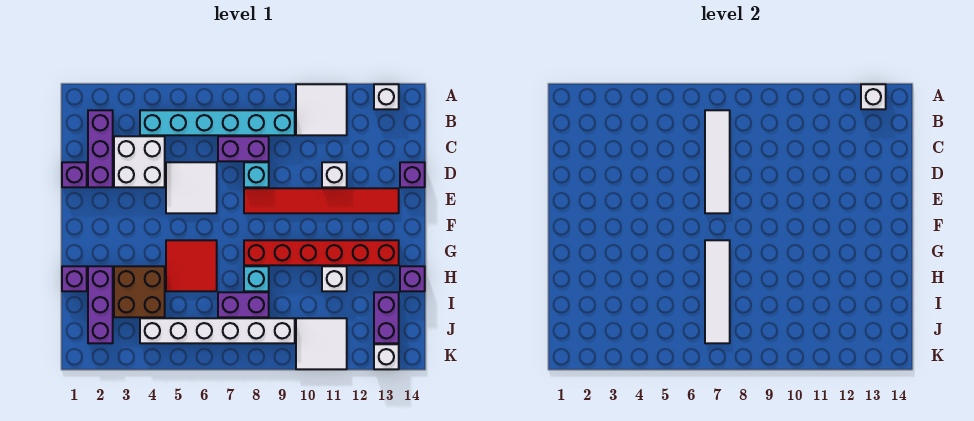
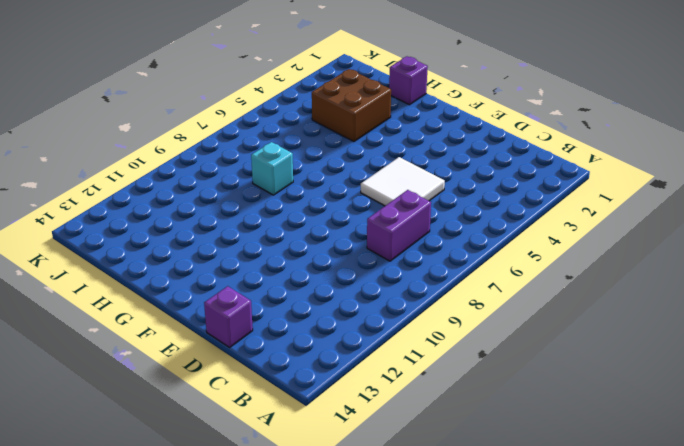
none -> white 2x2 tile [296,84,347,135]
none -> white 1x1 brick [374,84,399,109]
none -> purple 1x3 brick [88,110,113,187]

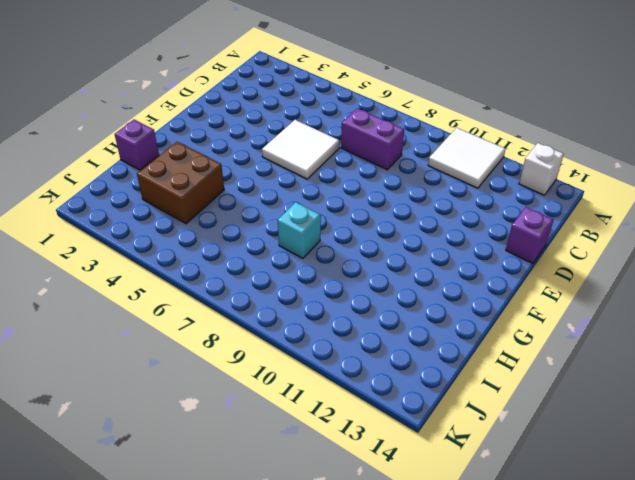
none -> purple 1x3 brick [88,110,113,187]
none -> cyan 1x6 brick [140,110,295,135]
none -> white 2x2 brick [114,136,165,187]

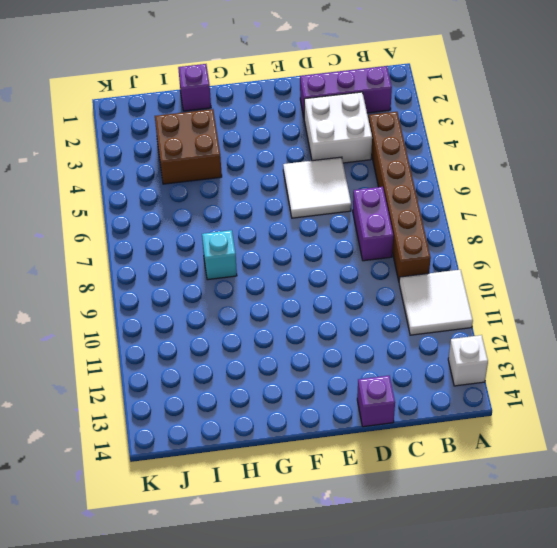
brown 1x6 brick [369,112,431,281] -> cyan 1x6 brick [140,110,295,135]
none -> purple 1x1 brick [62,162,87,187]
none -> cyan 1x1 brick [244,162,269,187]
none -> white 1x1 brick [322,162,347,187]

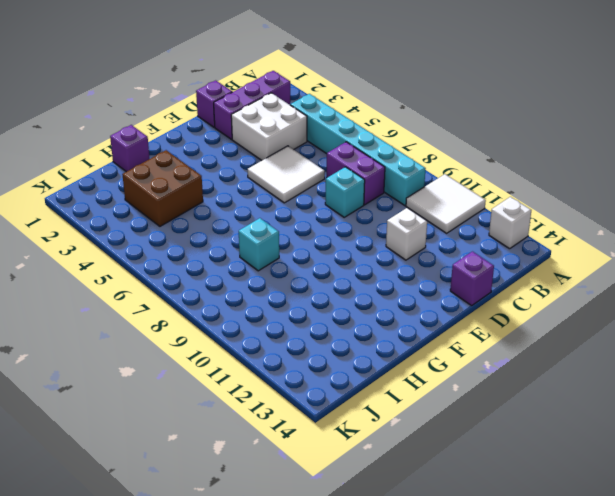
none -> red 1x6 tile [244,188,399,213]
none -> red 2x2 tile [166,240,217,291]
none -> red 1x6 brick [244,240,399,265]

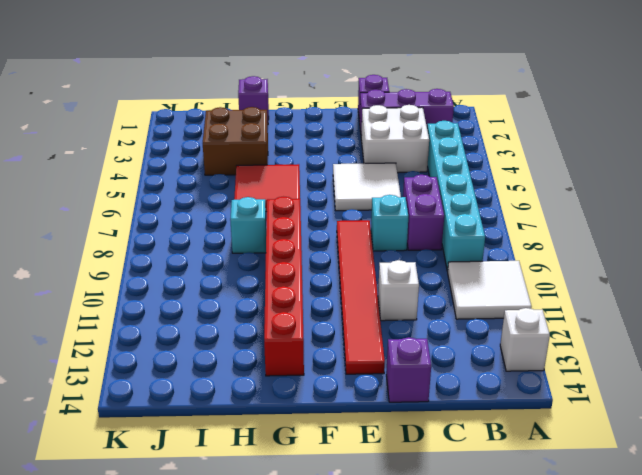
none -> purple 1x3 brick [88,266,113,343]
none -> white 1x1 brick [322,266,347,291]
none -> purple 1x1 brick [400,266,425,291]

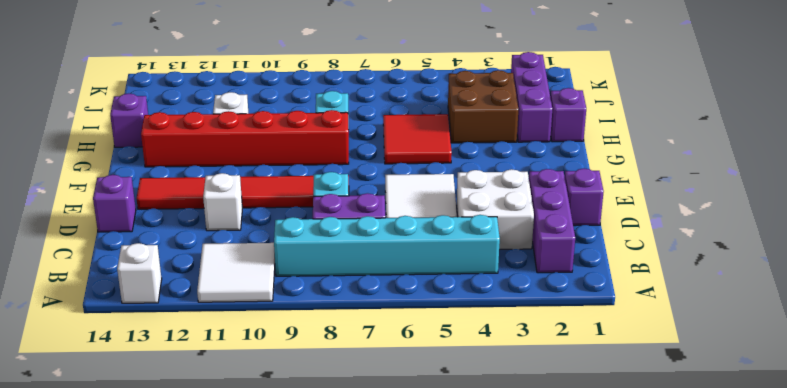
none -> purple 1x2 brick [218,292,269,317]
none -> purple 1x2 brick [374,292,399,343]
none -> white 1x6 brick [140,318,295,343]

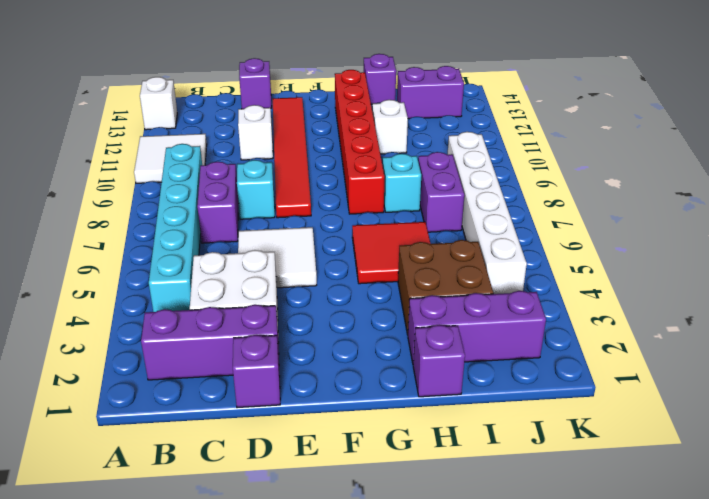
none -> white 2x2 tile [296,318,347,369]
none -> white 1x1 brick [374,344,399,369]
none -> white 1x1 brick [861,84,886,109]

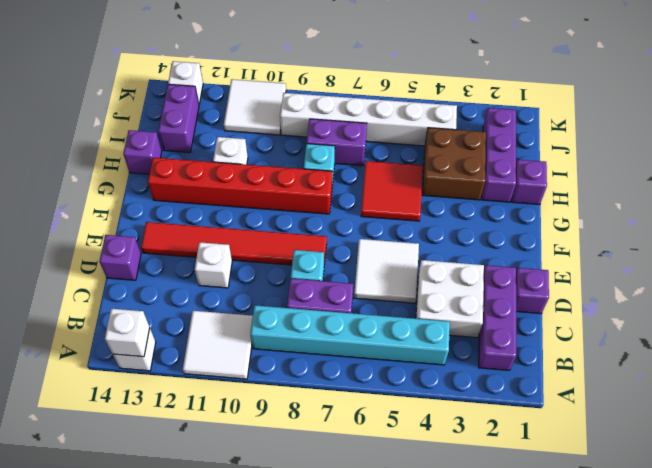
none -> white 1x4 tile [705,110,730,213]
none -> white 1x4 tile [705,240,730,343]

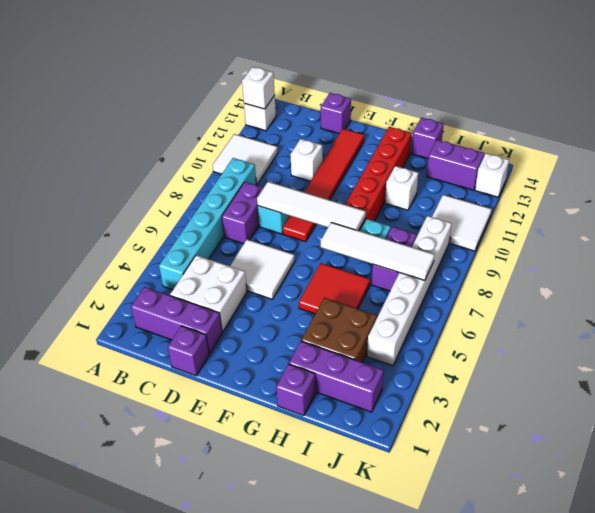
white 1x4 tile [257,182,366,231] -> white 1x4 tile moved to [705,110,730,213]

